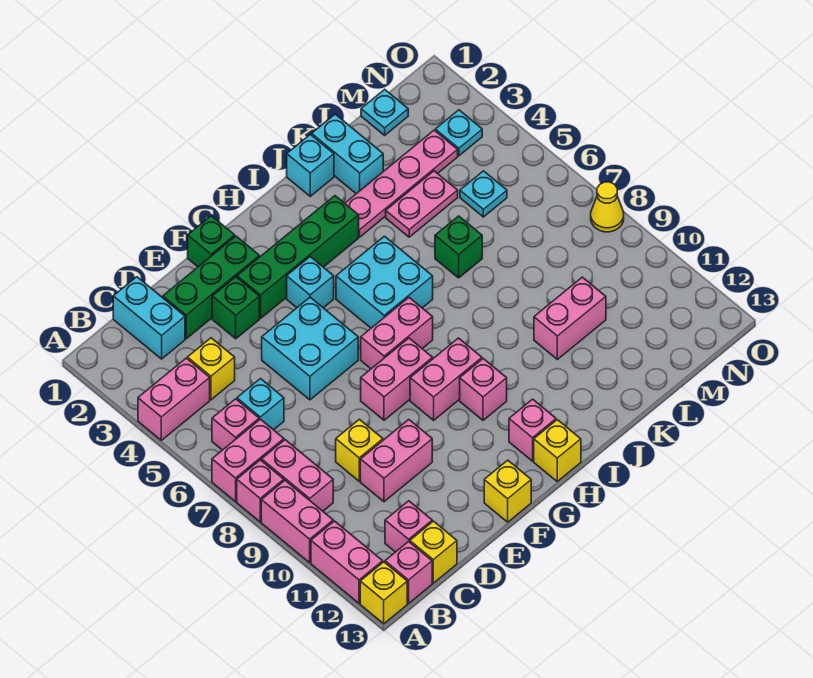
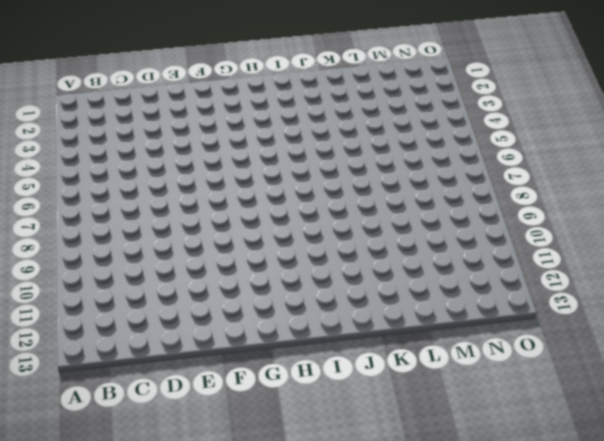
none -> pink 1x2 brick [138,358,210,440]
none -> pink 1x2 brick [212,419,284,501]
none -> pink 1x1 brick [237,460,284,522]
none -> pink 1x2 brick [261,481,333,563]

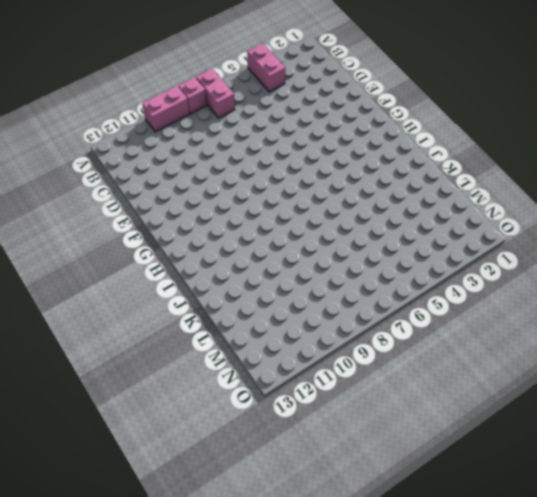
none -> pink 1x2 brick [311,521,383,603]
none -> yellow 1x1 brick [360,562,407,624]
none -> pink 1x1 brick [212,399,259,450]
none -> pink 1x2 brick [262,440,333,511]

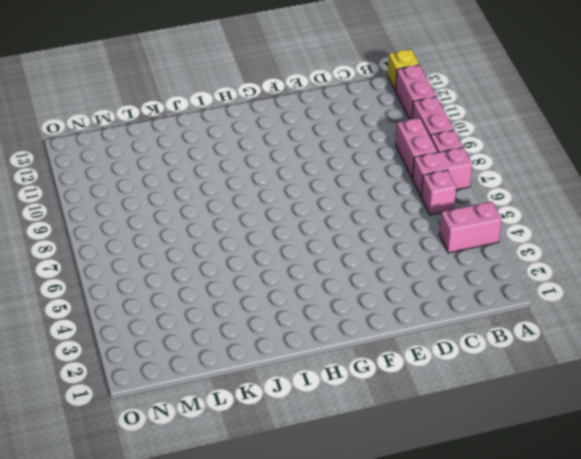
none -> pink 1x1 brick [385,541,432,603]
none -> cyan 1x2 brick [113,277,185,359]
none -> yellow 1x1 brick [187,338,235,400]
none -> cyan 1x1 brick [237,379,284,430]

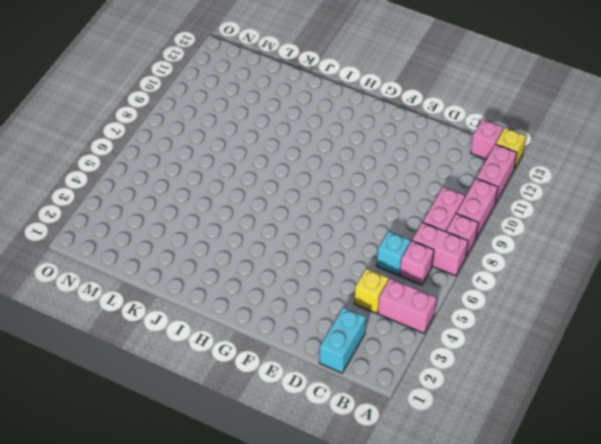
none -> pink 1x1 brick [385,501,432,552]
none -> yellow 1x1 brick [410,521,457,583]
none -> green 1x3 brick [163,236,259,339]
none -> yellow 1x1 brick [336,419,383,481]

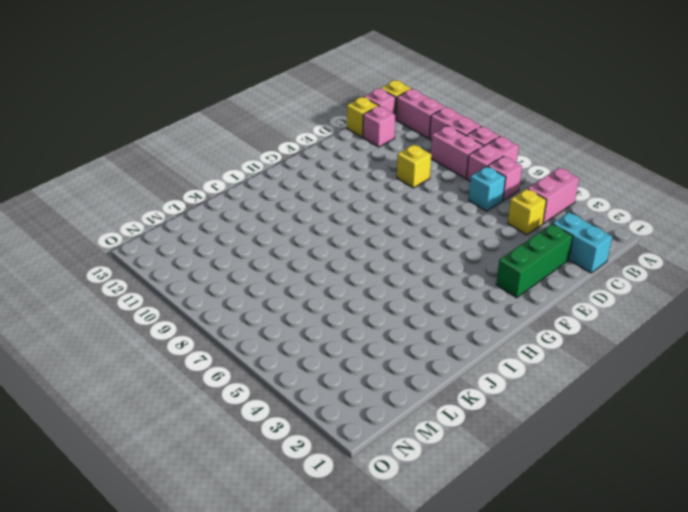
none -> pink 1x2 brick [360,420,432,502]
none -> green 1x1 brick [212,277,259,339]
none -> cyan 2x2 brick [262,297,358,400]
none -> green 1x1 brick [188,216,235,267]

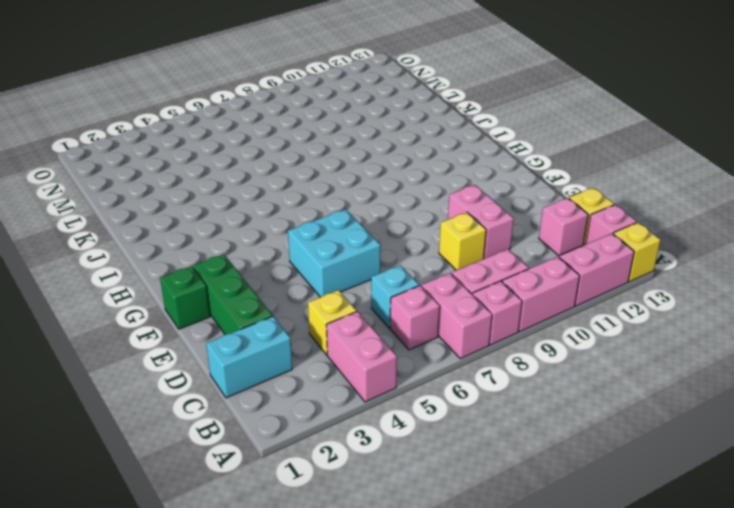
none -> green 1x1 brick [212,277,259,339]
none -> green 1x4 brick [237,196,359,318]
none -> pink 1x2 brick [361,338,433,420]
none -> yellow 1x1 brick [484,460,531,522]

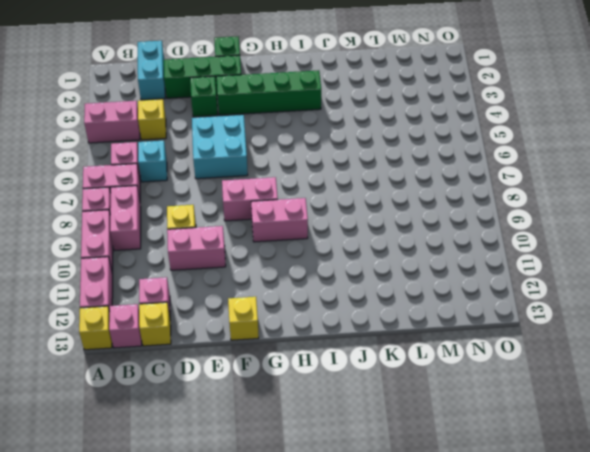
none -> cyan 1x1 brick [287,257,334,308]
none -> pink 1x2 brick [361,298,433,369]
none -> cyan 2x2 brick [336,236,433,328]
none -> pink 1x1 brick [460,359,507,420]

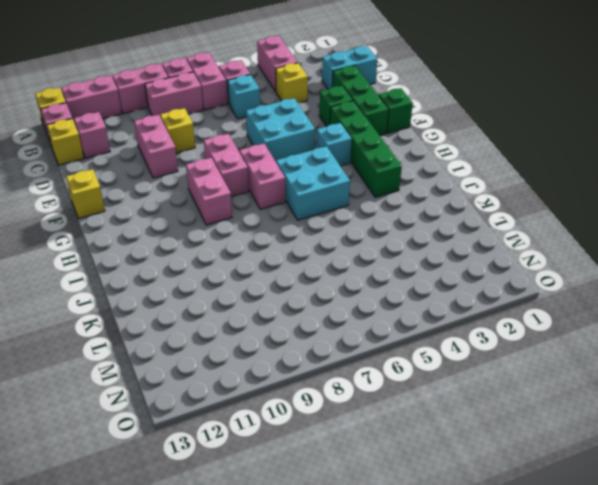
none -> pink 1x1 brick [460,359,507,420]
none -> pink 1x1 brick [509,399,556,461]
none -> yellow 1x1 brick [534,420,581,481]
none -> cyan 1x1 brick [287,134,334,196]

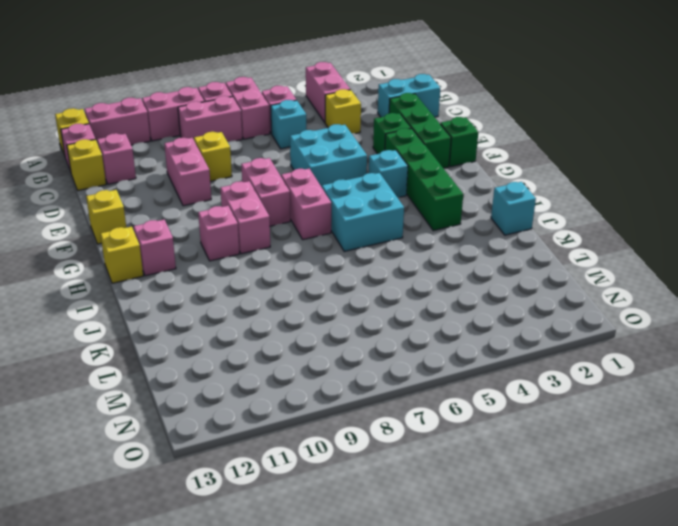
none -> pink 1x4 plate [345,130,458,237]
none -> cyan 1x2 brick [312,114,383,194]
none -> pink 1x2 plate [386,171,458,237]
none -> green 1x1 brick [435,216,482,278]

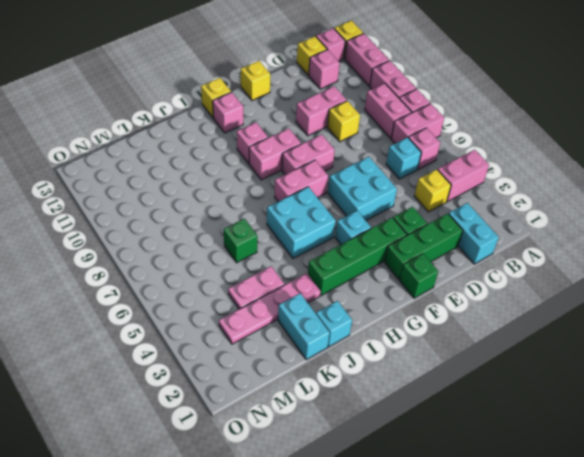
none -> pink 1x2 brick [534,277,606,359]
none -> cyan 1x1 plate [361,89,408,135]
none -> cyan 1x1 plate [460,171,507,217]
none -> cyan 1x1 plate [435,110,482,156]

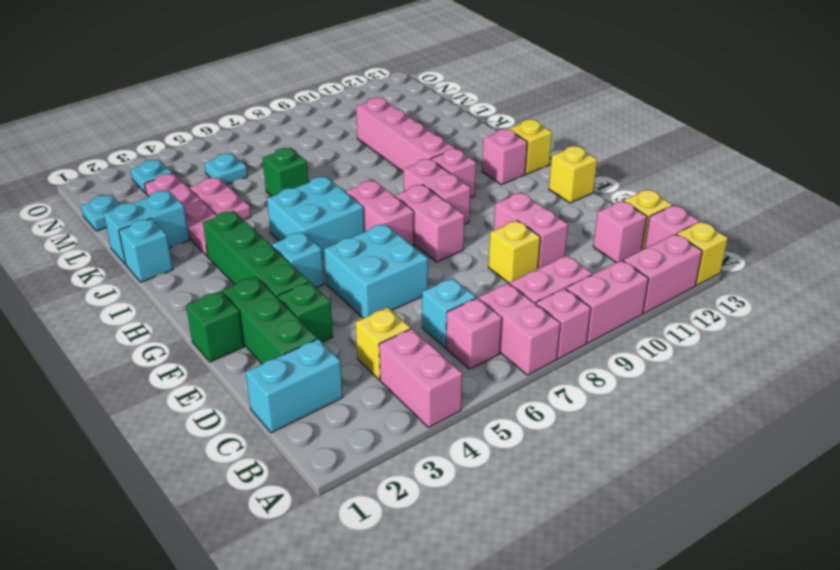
pink 1x4 brick [356,97,455,172] -> pink 1x2 brick [534,277,606,359]
none -> yellow 1x1 cone [591,182,624,232]

